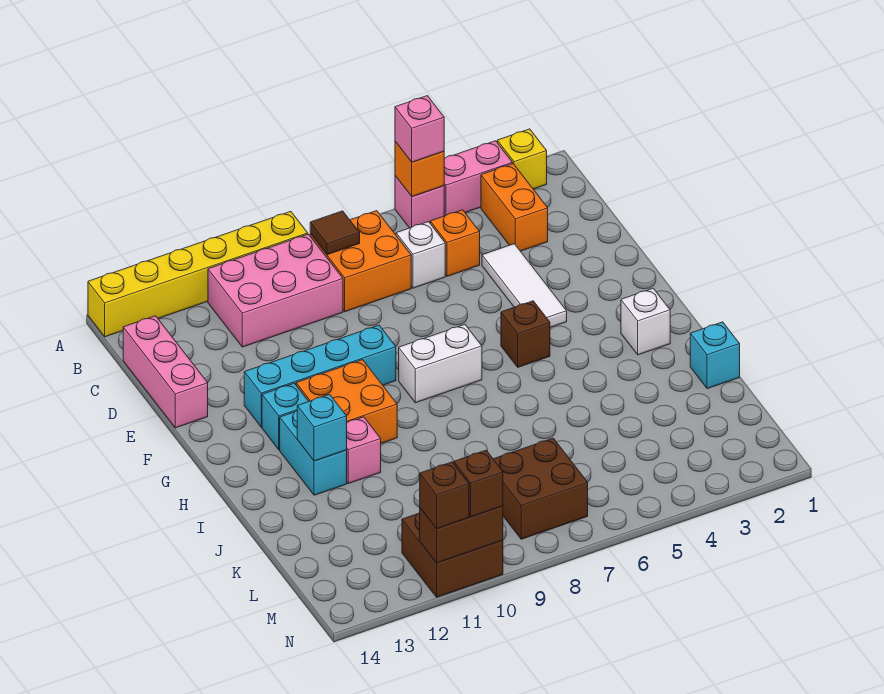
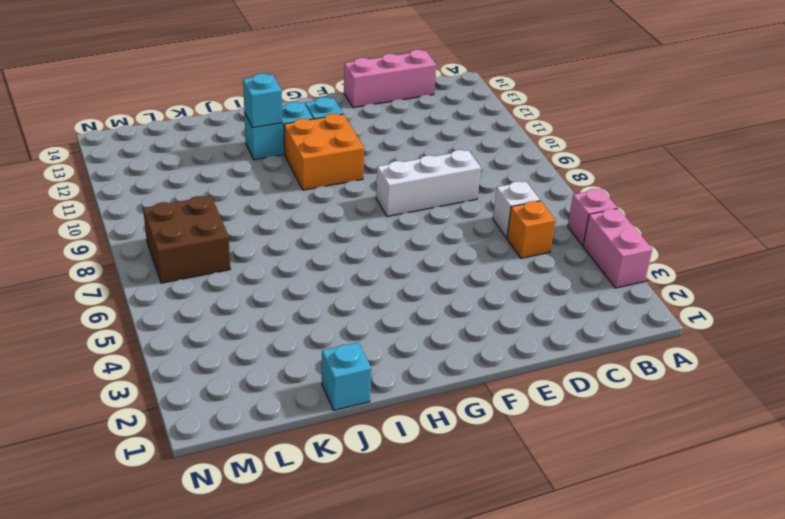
white 1x3 brick [376,150,481,217] -> none
none -> yellow 1x1 brick [497,129,547,189]
none -> yellow 1x6 brick [88,211,308,337]
none -> orange 1x2 brick [481,164,548,251]

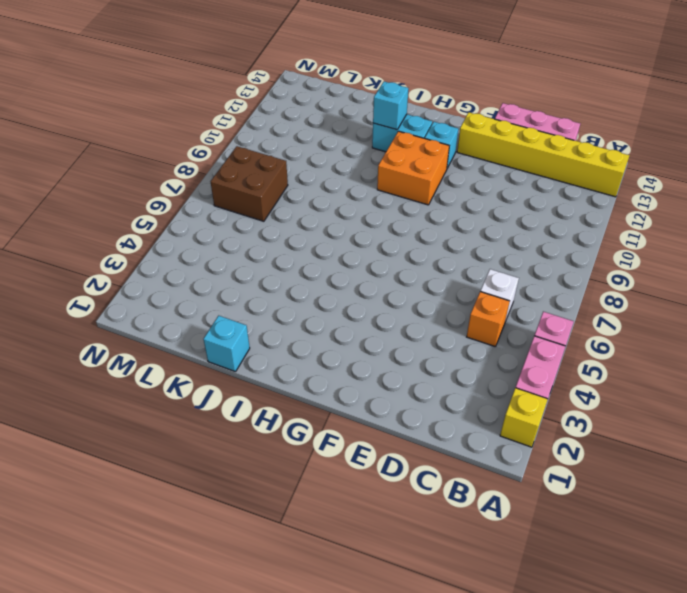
yellow 1x6 brick [457,112,629,197] -> yellow 1x6 brick turned to [88,211,308,337]
none -> orange 1x2 brick [481,164,548,251]
none -> orange 2x2 brick [310,211,411,312]
none -> pink 2x3 brick [208,234,343,347]

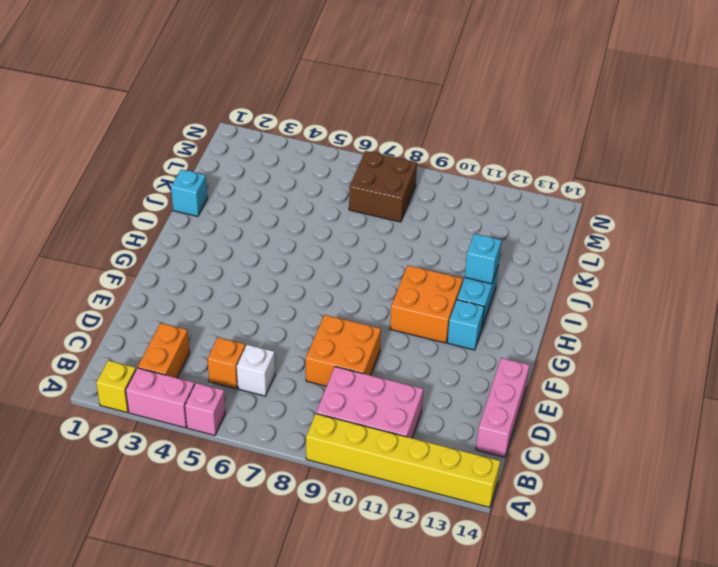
orange 2x2 brick [306,315,381,386] -> orange 2x2 brick moved to [310,211,411,312]
none -> white 1x3 tile [482,244,567,327]
none -> cyan 1x4 brick [244,325,396,427]
none -> brown 1x1 brick [501,301,550,367]

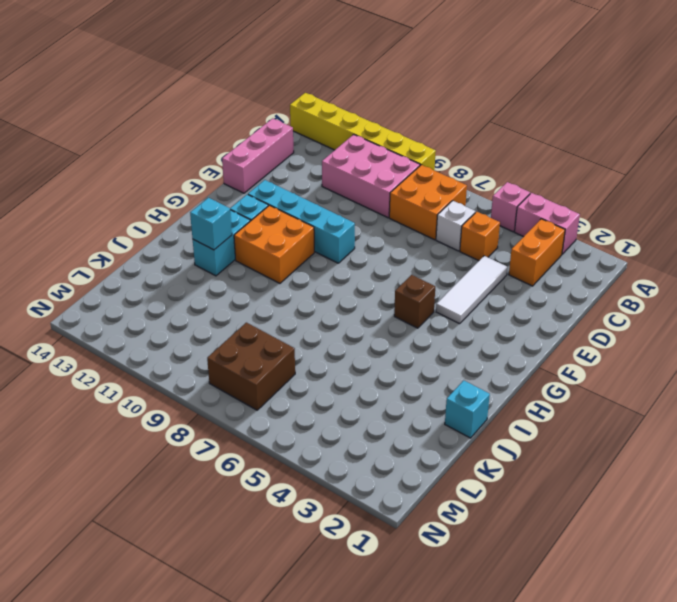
none -> yellow 1x1 brick [497,129,547,189]
none -> white 1x2 brick [399,324,482,403]
none -> white 1x1 brick [621,288,670,355]

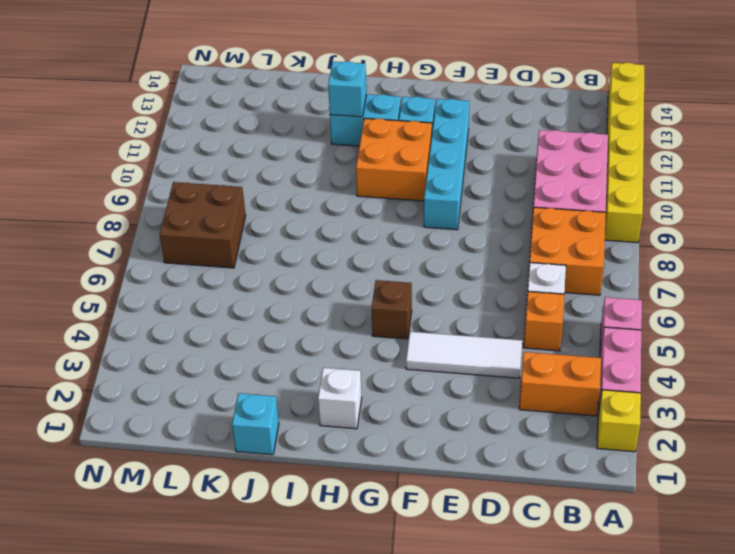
none -> pink 1x3 brick [123,316,208,428]
none -> white 1x2 brick [399,324,482,403]
none -> pink 1x1 brick [347,417,381,484]

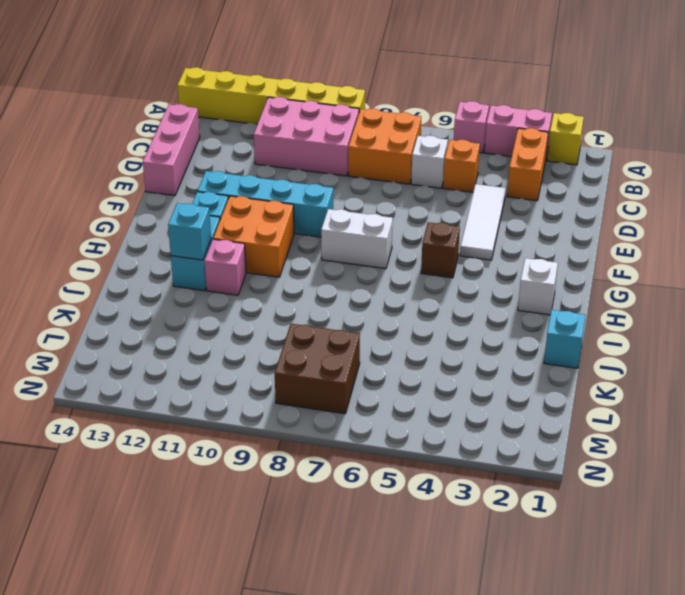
none -> brown 2x2 brick [402,513,503,597]
none -> orange 1x1 brick [395,142,444,196]
none -> brown 1x1 tile [310,211,360,255]

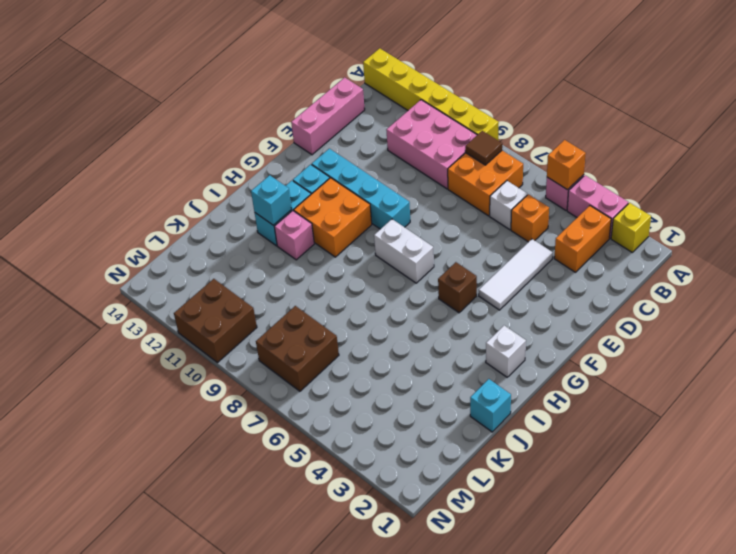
none -> brown 1x2 brick [420,506,503,563]
none -> pink 1x1 brick [395,96,444,162]
none -> brown 1x1 brick [453,450,503,517]

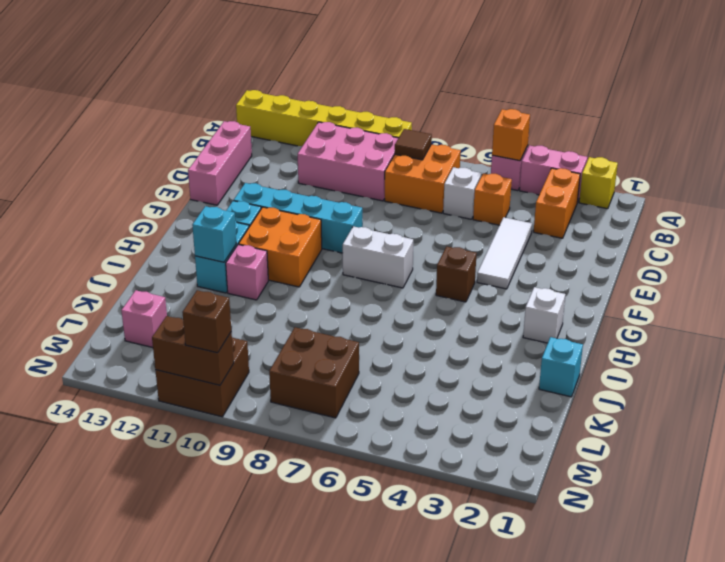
pink 1x1 brick [121,290,167,348] -> pink 1x1 brick moved to [395,96,444,162]
none -> brown 1x1 brick [420,462,469,529]

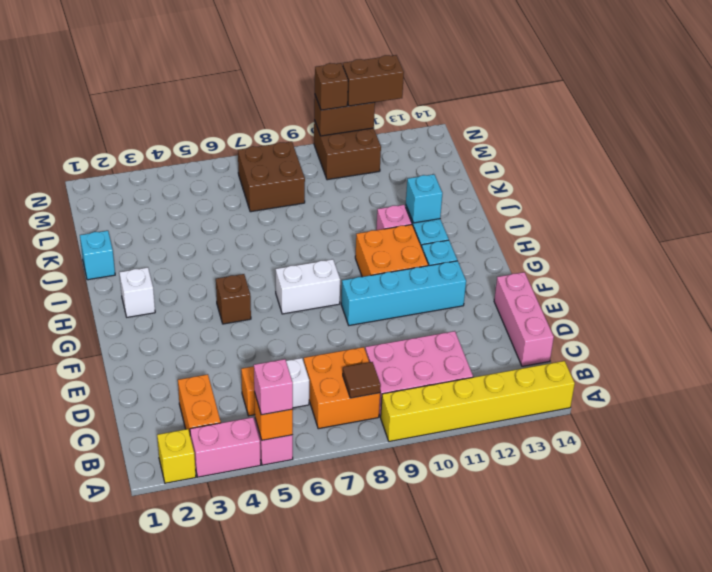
brown 1x2 brick [343,55,404,106] -> brown 1x1 brick [420,462,469,529]
none -> white 1x3 tile [482,244,567,327]

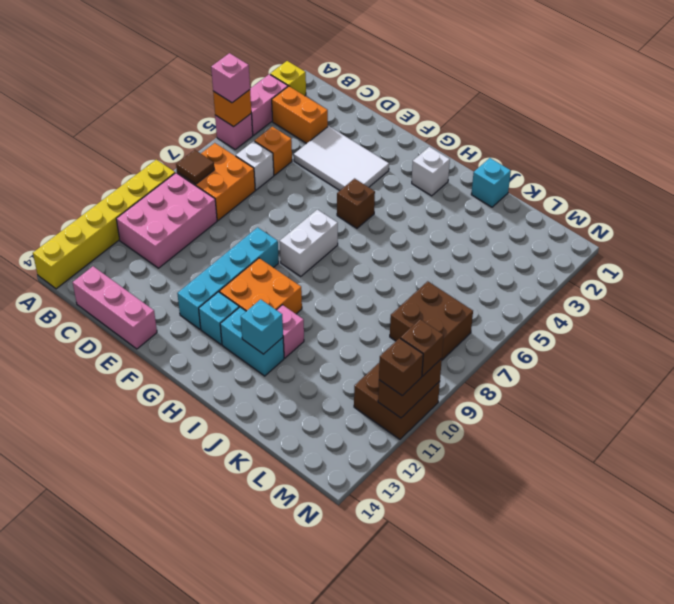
white 2x3 tile [294,126,389,190] -> white 1x3 tile [482,244,567,327]

